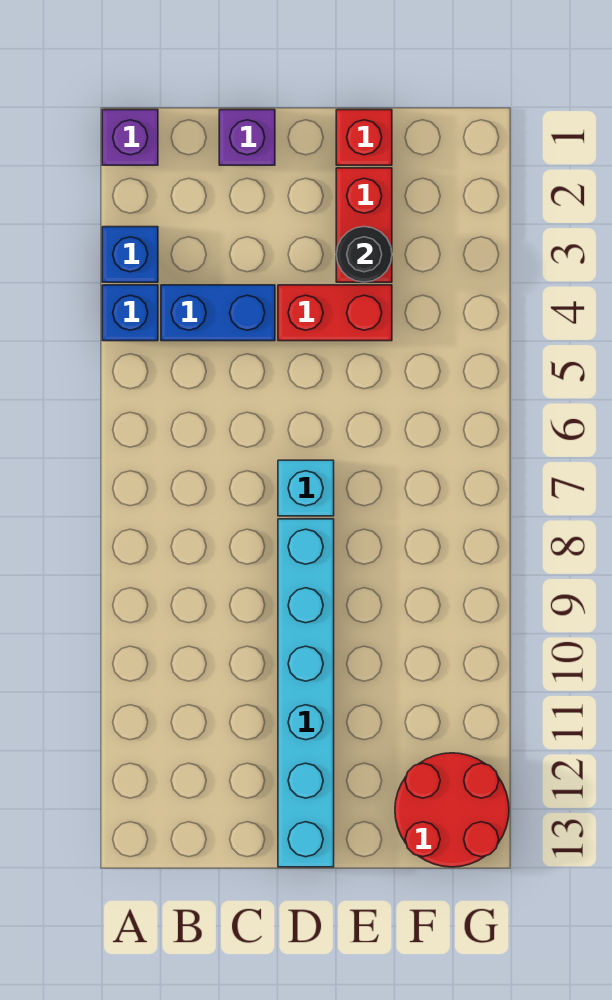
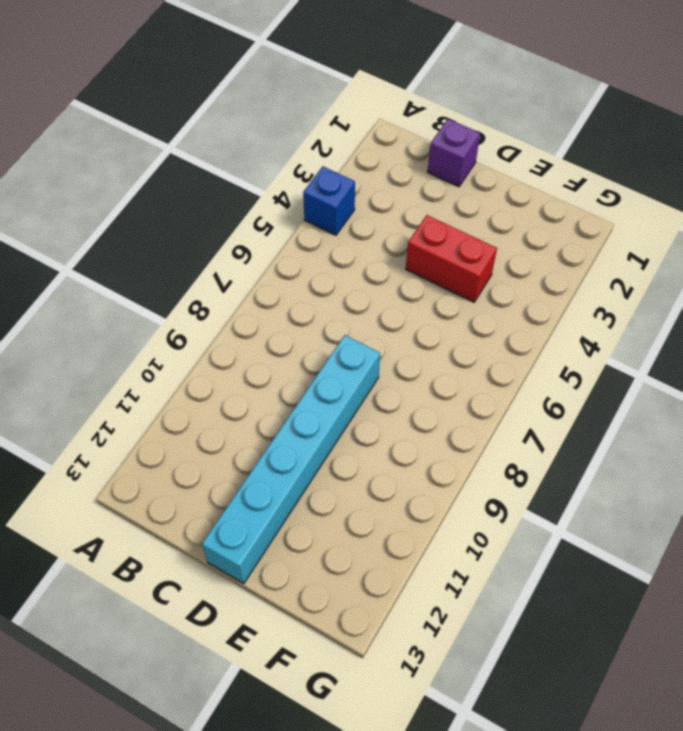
none -> purple 1x1 brick [102,110,158,165]
none -> blue 1x1 brick [102,227,158,282]
none -> blue 1x2 brick [161,285,275,341]

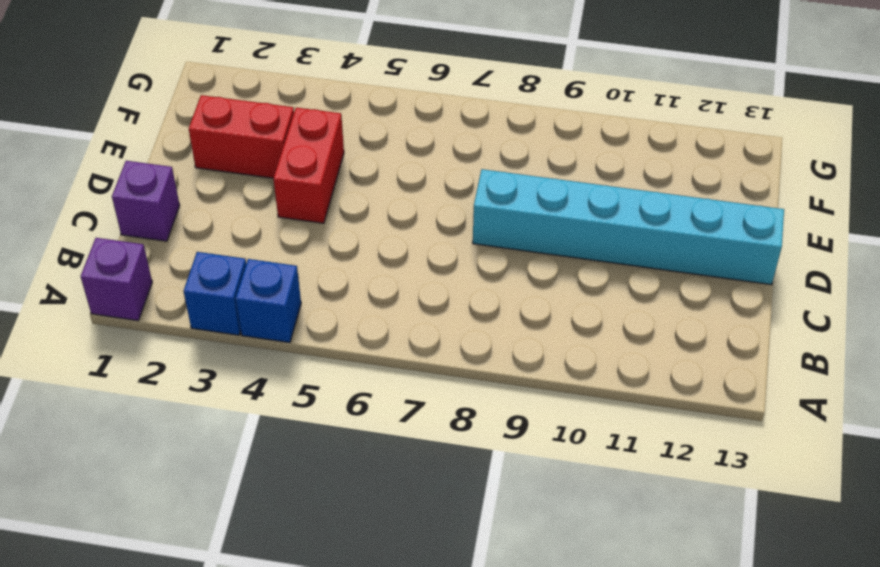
none -> blue 1x2 brick [161,285,275,341]
none -> cyan 1x1 brick [278,460,334,516]
none -> red 1x1 brick [336,110,392,165]

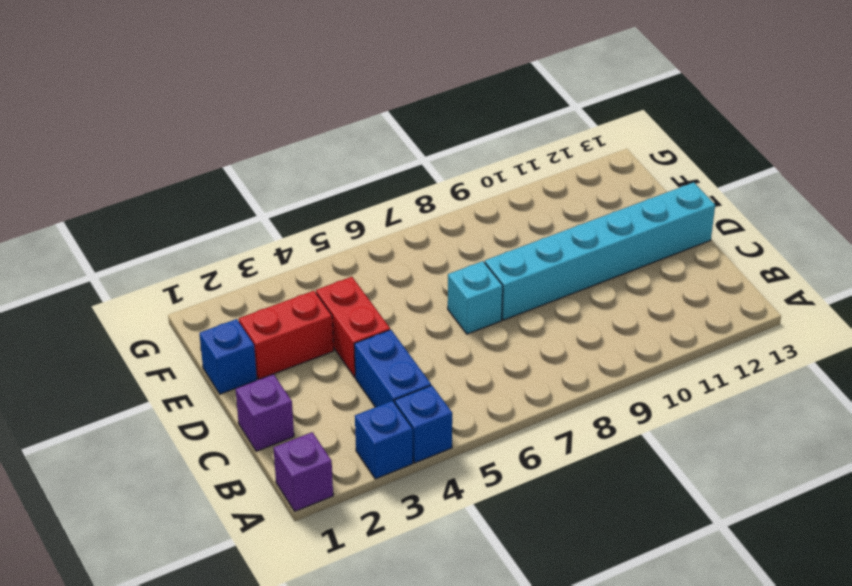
blue 1x1 brick [199,319,257,394] -> red 1x1 brick [336,110,392,165]
none -> red 2x2 round brick [395,753,509,867]
none -> black 1x1 round brick [336,227,392,282]

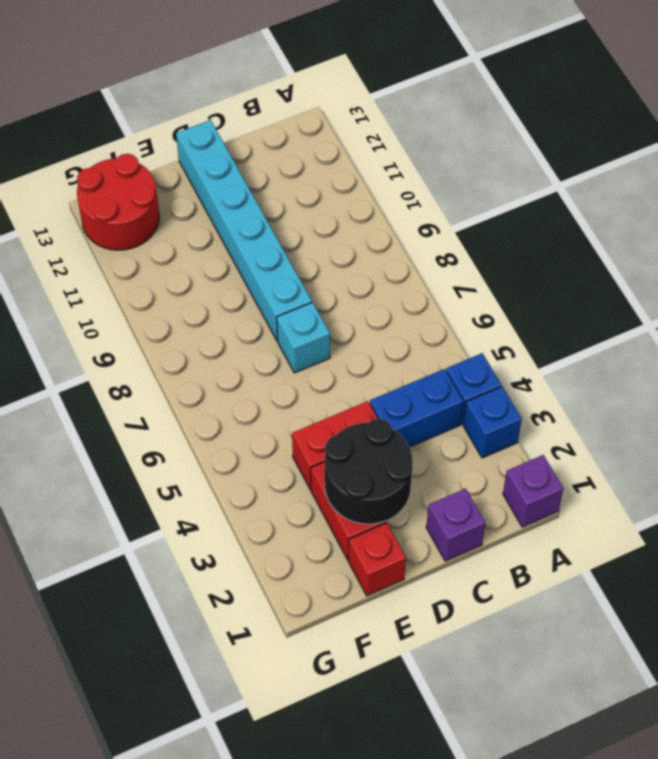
black 2x2 round brick [325,418,413,524] -> black 1x1 round brick [336,227,392,282]

